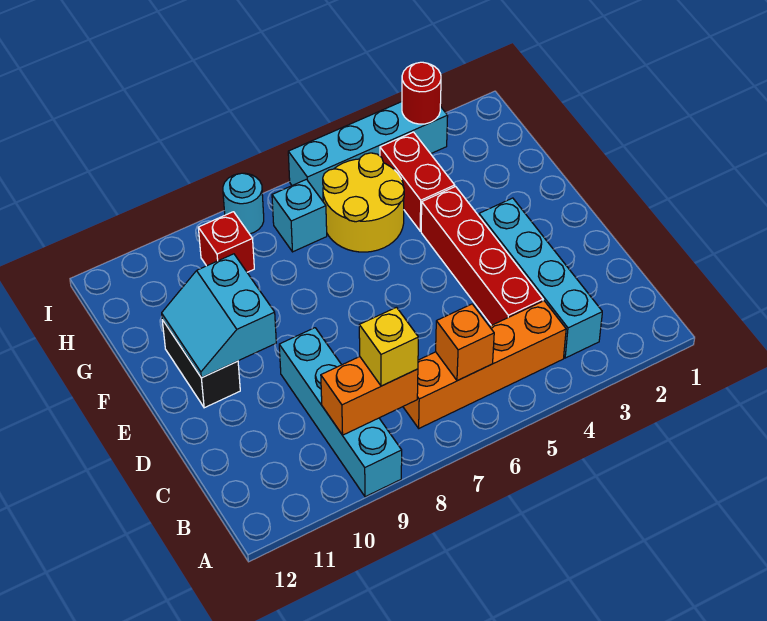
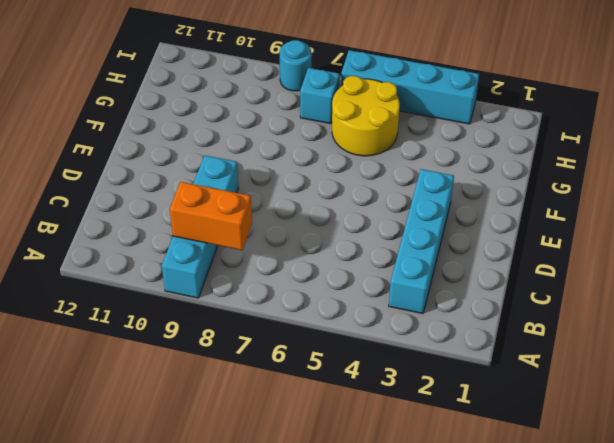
none -> orange 1x4 brick [403,301,566,428]
none -> red 1x4 brick [421,187,543,325]
none -> black 1x2 brick [162,320,240,408]

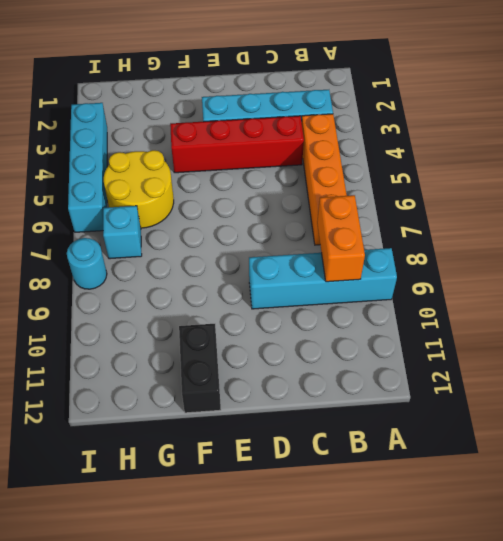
black 1x2 brick [179,324,221,413] -> black 1x2 brick turned to [162,320,240,408]
none -> red 1x2 brick [380,132,455,231]
none -> red 1x1 brick [198,212,254,272]
none -> orange 1x1 brick [436,304,494,381]

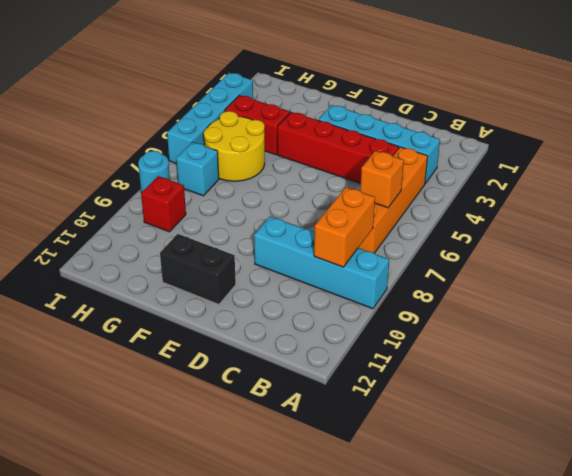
none -> cyan 2x2 slope [162,254,276,378]
none -> red 1x1 round brick [402,62,441,124]
none -> yellow 1x1 brick [359,307,418,386]

